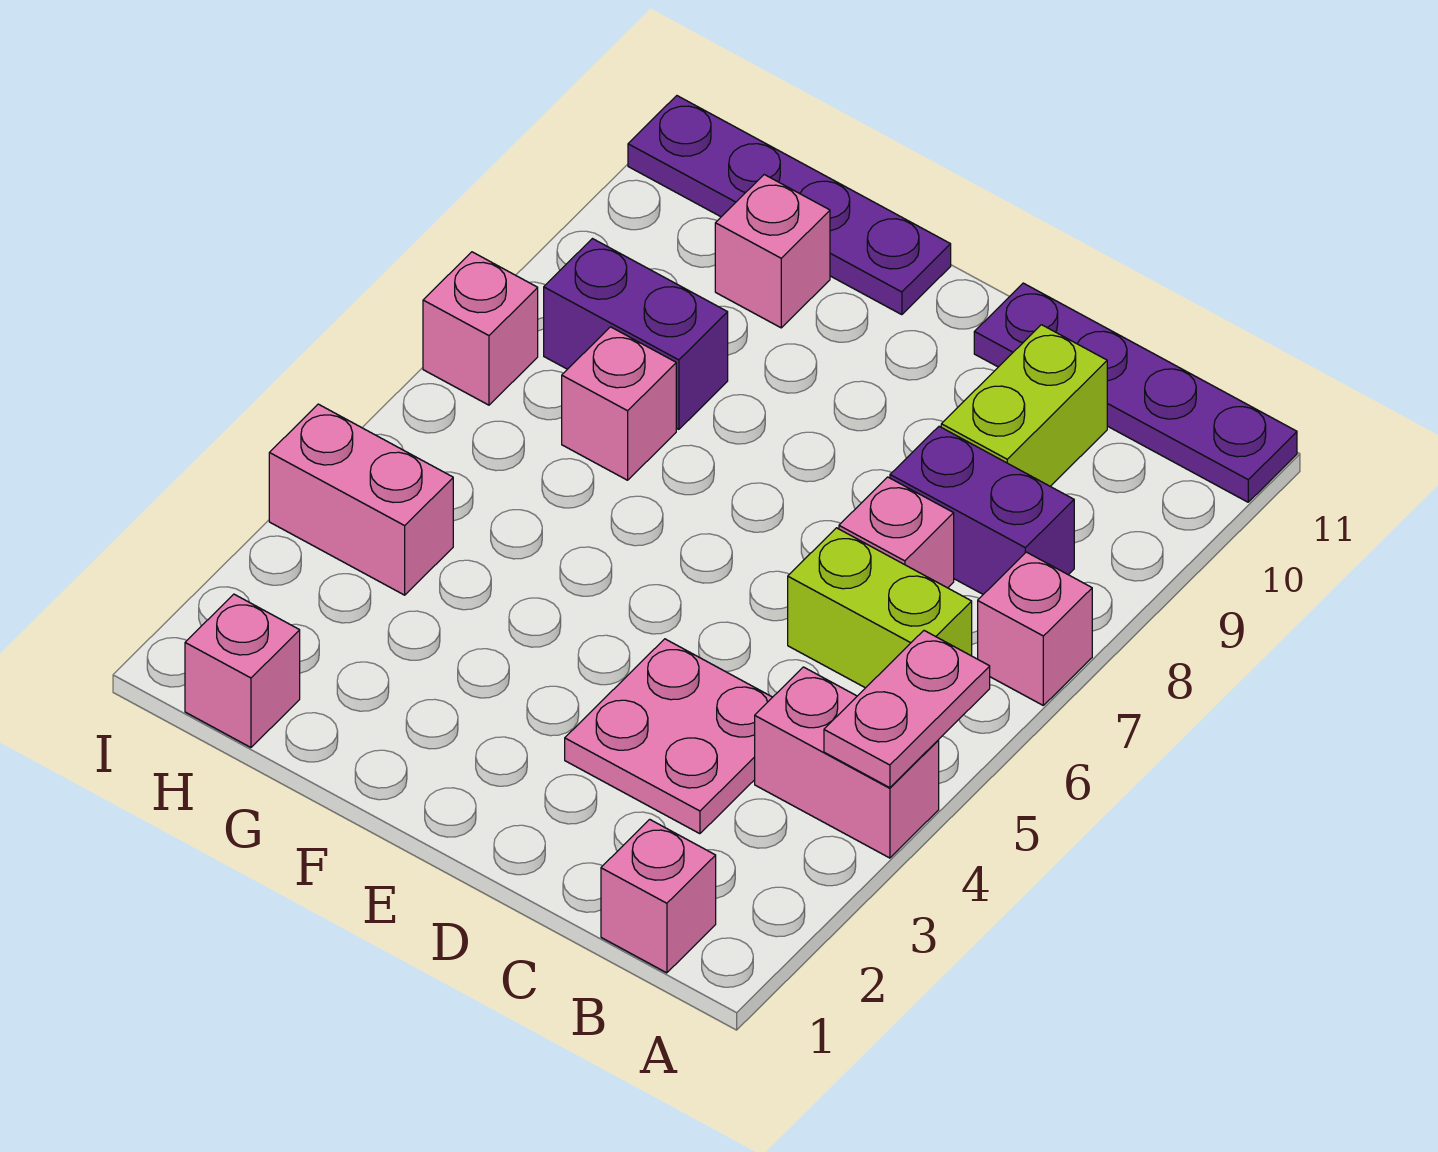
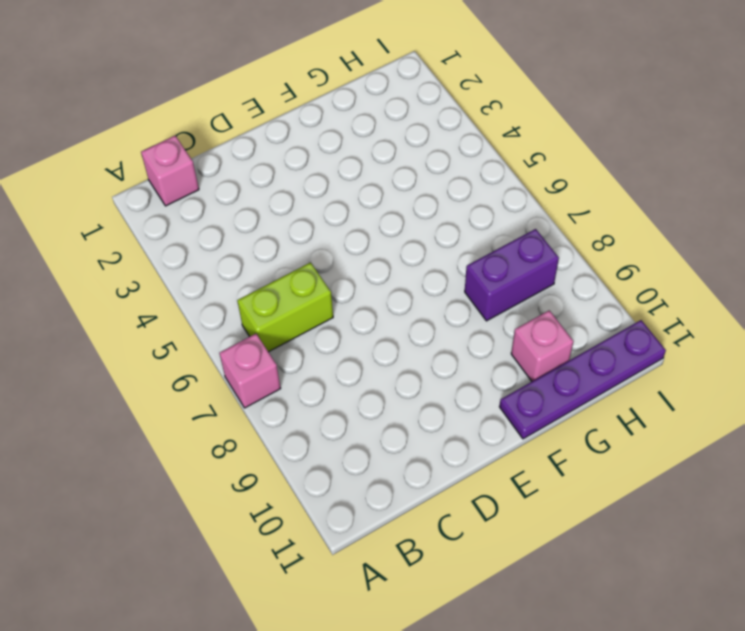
none -> pink 1x2 brick [755,667,939,858]
none -> purple 1x4 plate [974,283,1297,502]
none -> purple 1x2 brick [890,426,1074,594]

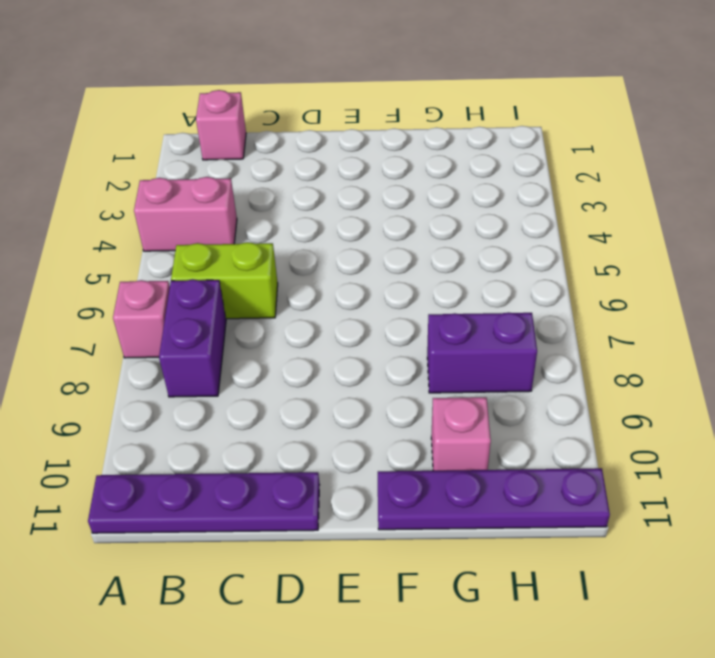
purple 1x2 brick [159,279,226,397] -> purple 1x2 brick turned to [890,426,1074,594]
none -> pink 2x2 plate [565,639,772,834]
none -> pink 1x1 brick [839,477,954,588]
none -> lime 1x2 brick [941,325,1107,486]

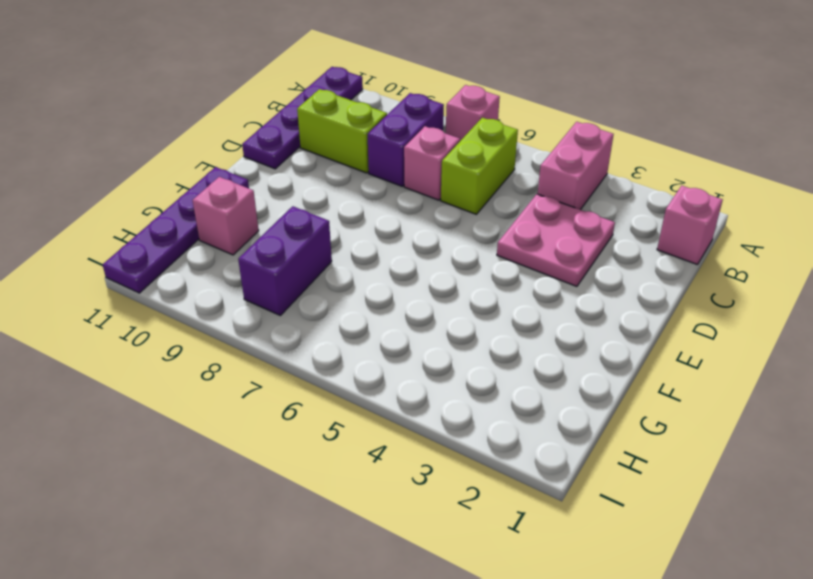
none -> pink 1x1 brick [562,327,676,480]
none -> pink 1x1 brick [185,594,300,747]
none -> pink 1x2 brick [269,404,453,595]

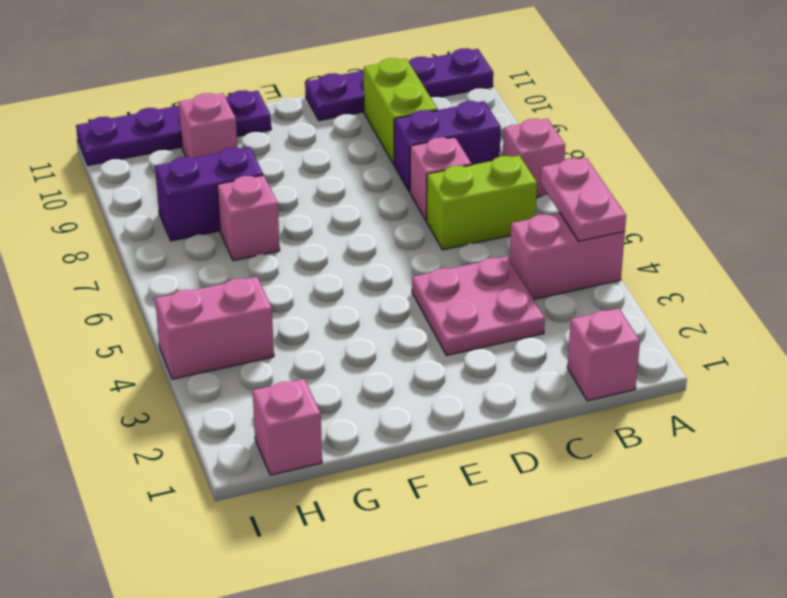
none -> pink 1x1 brick [423,252,538,405]

